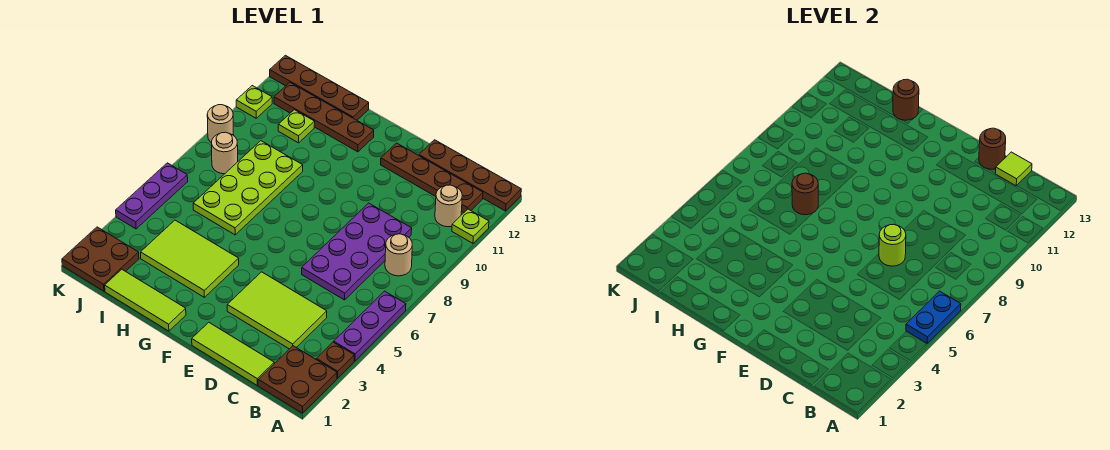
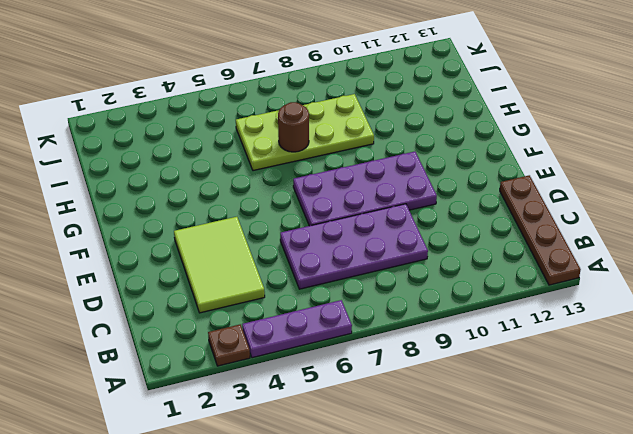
purple 2x4 plate [293,152,437,226] -> none
none -> brown 2x2 plate [258,346,337,413]
none -> lime 1x1 plate [452,209,489,243]
none -> tan 1x1 round brick [385,234,412,276]

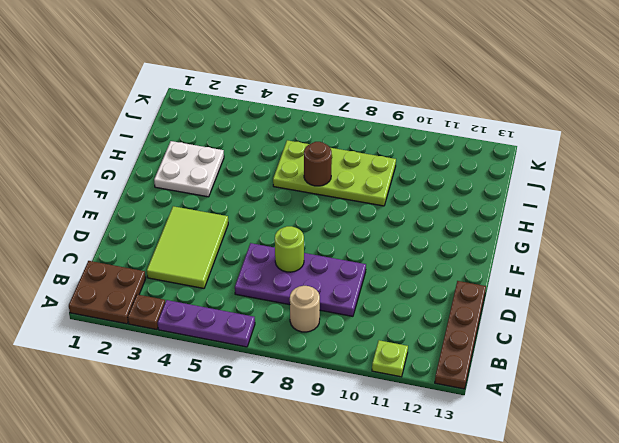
white 2x2 plate [154,141,224,197] -> lime 2x3 tile [141,220,239,297]
none -> tan 1x1 round brick [435,185,462,227]
none -> brown 1x4 plate [381,143,483,213]
none -> lime 1x3 tile [192,322,274,385]

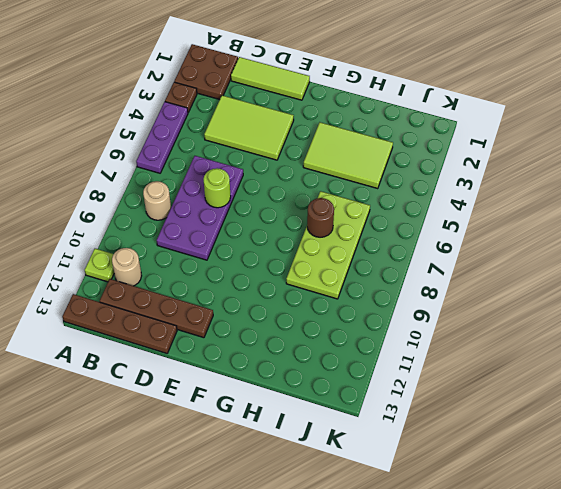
none -> lime 1x3 tile [105,269,186,331]
none -> brown 1x4 plate [274,82,374,152]
none -> brown 1x4 plate [270,55,369,120]

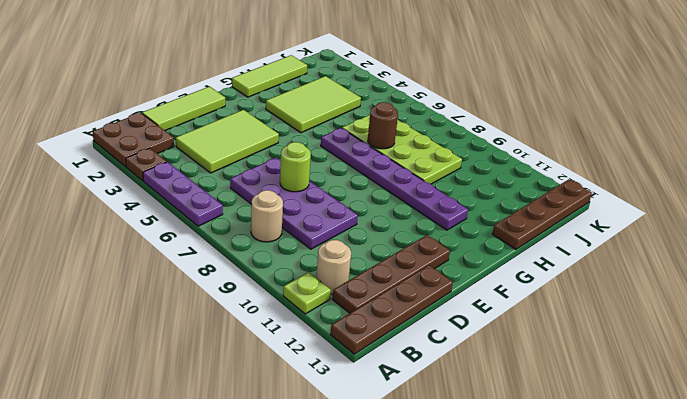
purple 1x6 plate [321,128,468,230] -> none
none -> brown 1x4 plate [274,82,374,152]
none -> lime 1x1 plate [278,110,315,143]
none -> brown 2x2 plate [62,227,139,291]

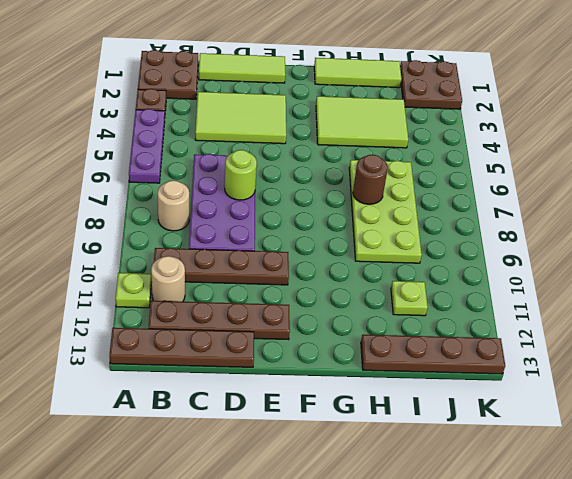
brown 1x4 plate [154,248,289,285] -> brown 1x4 plate moved to [274,82,374,152]
none -> tan 1x1 round brick [211,132,238,174]
none -> purple 1x3 plate [116,163,188,229]
none -> tan 1x1 round brick [207,105,234,142]

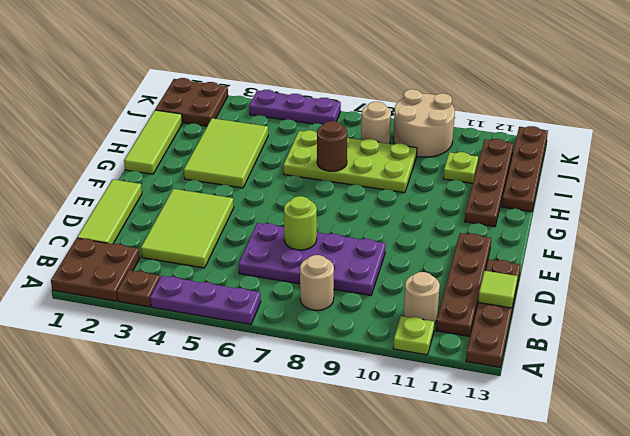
tan 2x2 round brick [393,89,455,157] -> tan 1x1 round brick [207,105,234,142]
none -> lime 1x1 plate [236,86,272,118]
none -> blue 1x2 plate [906,291,961,343]
none -> brown 1x1 round brick [979,128,1006,169]

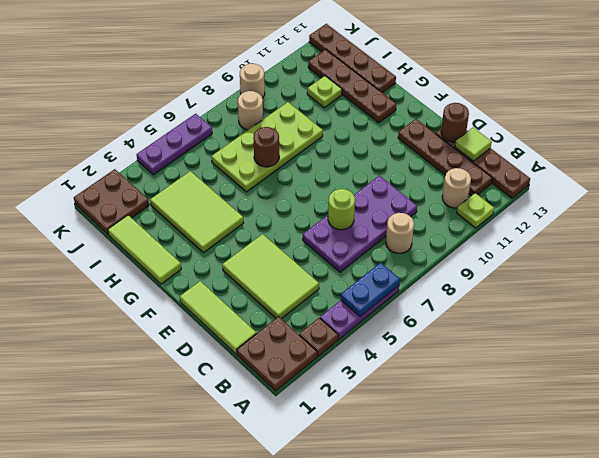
none -> lime 1x1 plate [236,86,272,118]
none -> brown 1x1 round brick [893,79,919,120]

